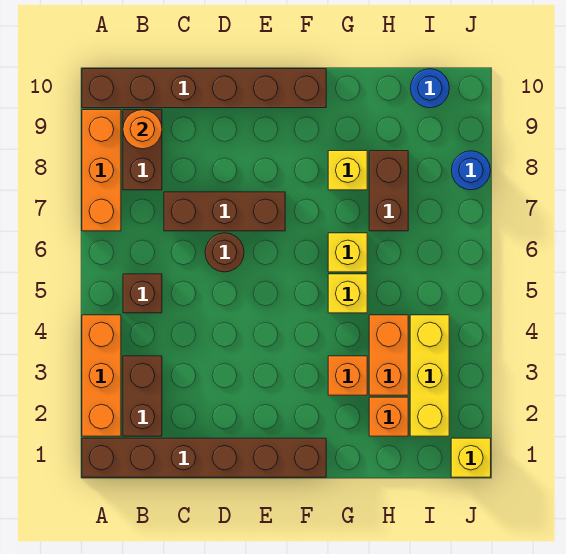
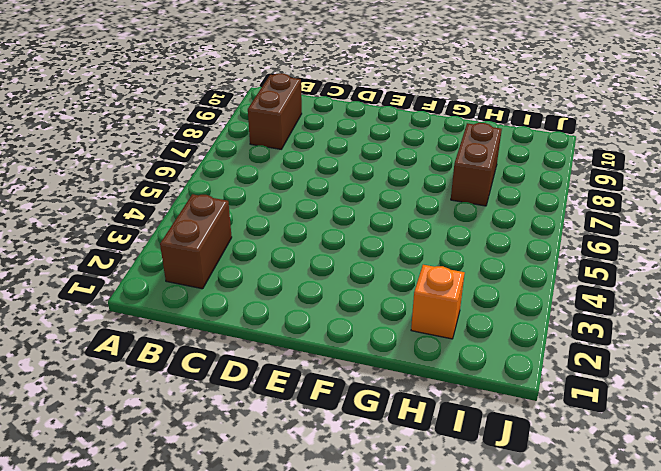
none -> brown 1x6 brick [82,438,326,477]
none -> orange 1x3 brick [82,315,121,436]
none -> orange 1x3 brick [82,110,121,231]

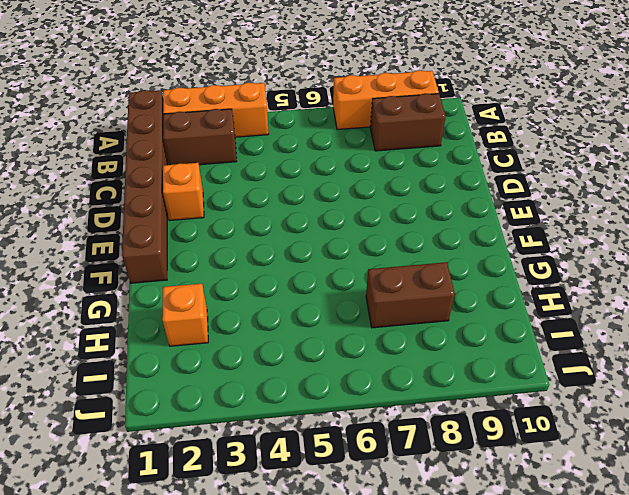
orange 1x1 brick [163,163,204,221] -> orange 1x1 brick moved to [328,356,367,395]
none -> brown 1x6 brick [82,69,326,108]
none -> brown 1x1 brick [123,274,162,313]
none -> brown 1x3 brick [164,192,285,231]

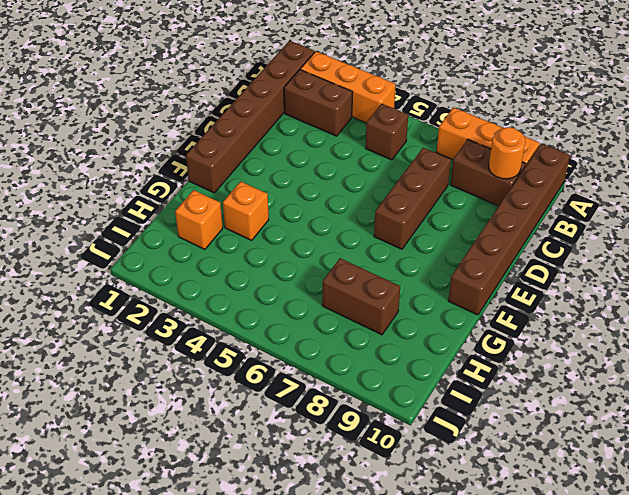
none -> brown 1x1 round brick [205,233,244,272]
none -> yellow 1x1 brick [328,274,367,313]
none -> yellow 1x1 brick [328,233,367,272]

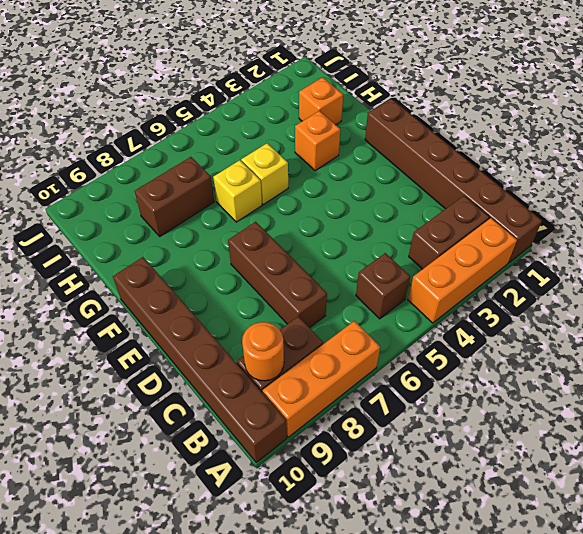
none -> brown 1x1 round brick [205,233,244,272]
none -> yellow 1x1 brick [328,151,367,190]
none -> orange 1x2 brick [369,315,408,395]

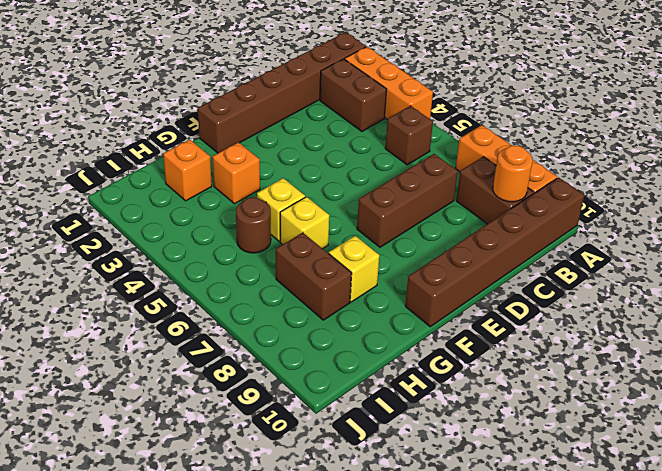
brown 1x1 round brick [236,197,271,253] -> brown 1x1 round brick moved to [205,233,244,272]
none -> orange 1x2 brick [369,315,408,395]
none -> yellow 1x3 brick [410,315,449,436]
none -> blue 1x1 round brick [410,69,449,108]

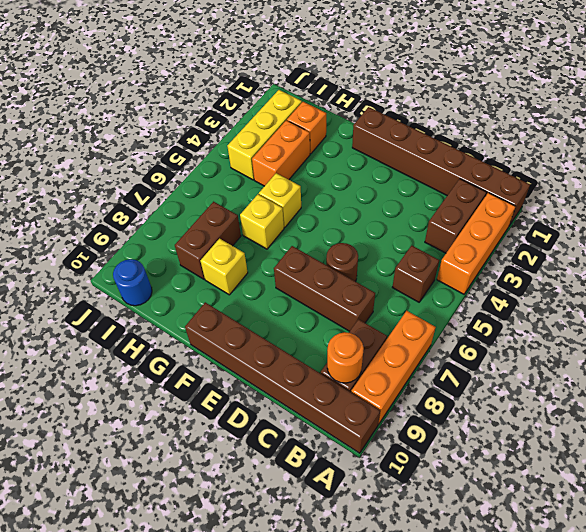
none -> orange 1x1 brick [328,356,367,395]
none -> yellow 1x1 brick [451,438,491,477]
none -> blue 1x1 round brick [451,151,490,190]

